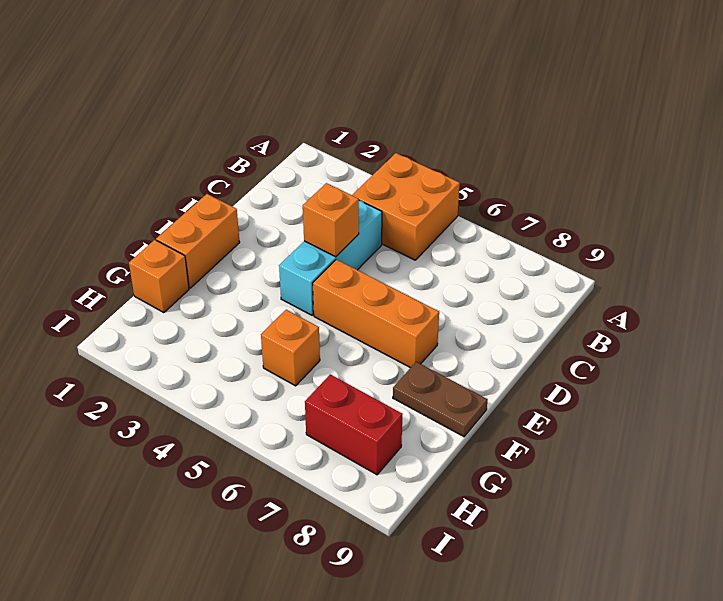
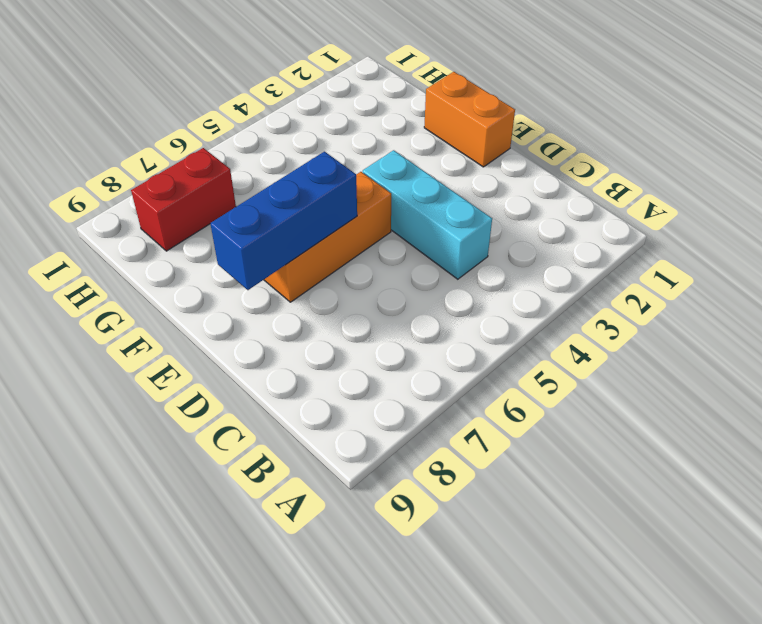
blue 1x3 brick [210,152,357,290] -> none
none -> orange 2x2 brick [352,153,460,260]
none -> brown 1x2 plate [393,362,488,437]

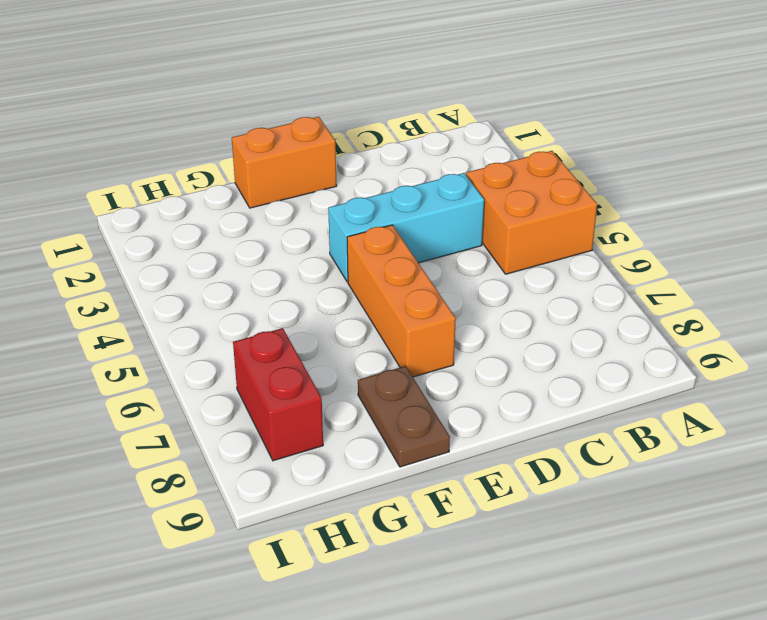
none -> orange 1x1 brick [129,240,189,313]
none -> orange 1x1 brick [261,310,320,386]

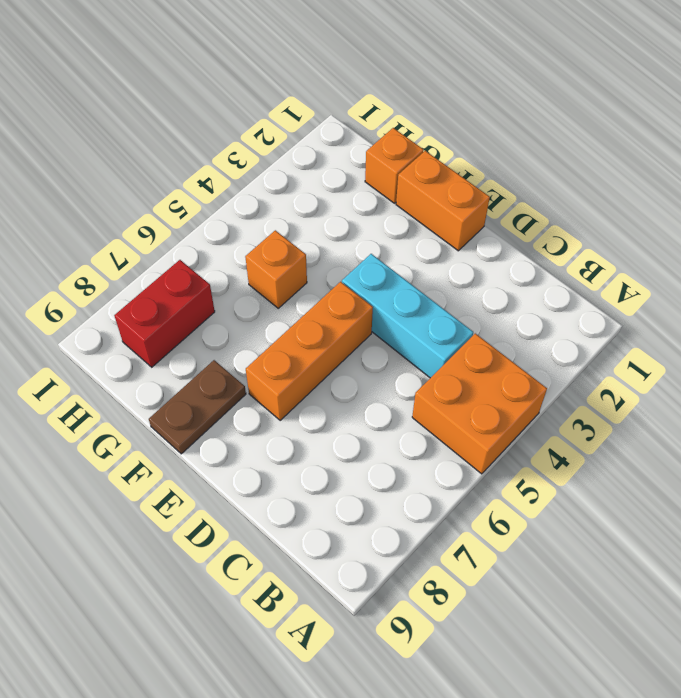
none -> orange 1x1 brick [303,183,359,257]

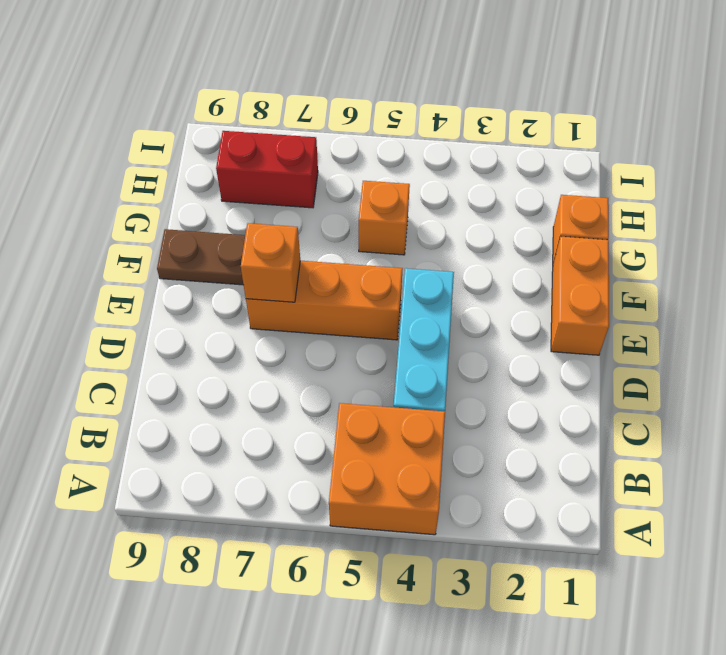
orange 1x1 brick [241,223,300,302] -> orange 1x1 brick moved to [303,183,359,257]

